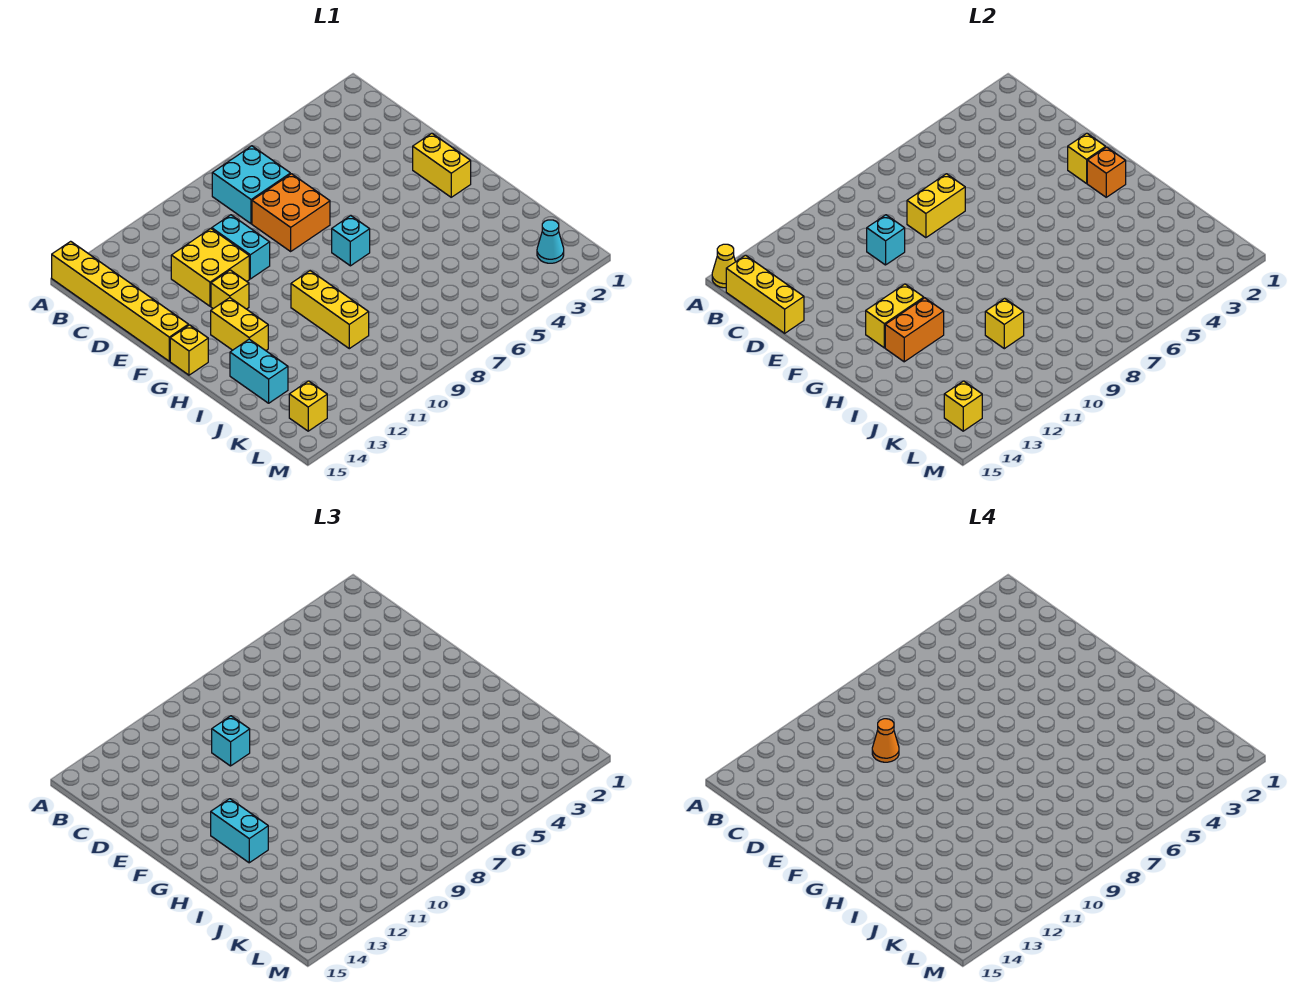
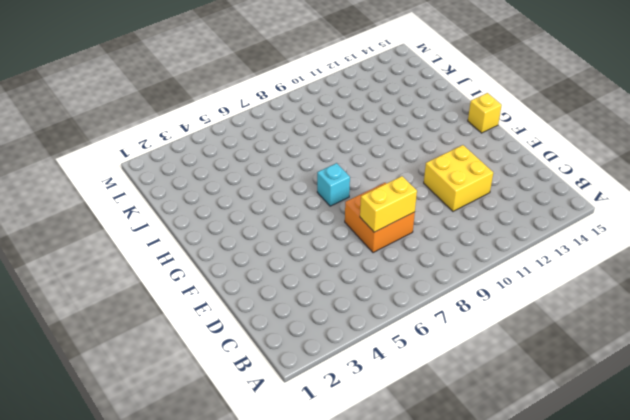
none -> yellow 1x6 brick [52,241,189,361]
none -> cyan 2x2 brick [212,146,290,224]
none -> cyan 1x2 brick [212,215,270,279]

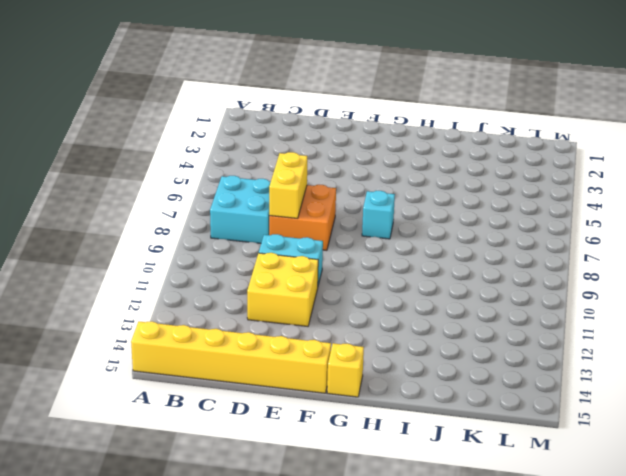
none -> yellow 1x2 brick [413,133,471,197]
none -> yellow 1x1 brick [211,270,249,309]
none -> yellow 1x2 brick [211,298,268,351]

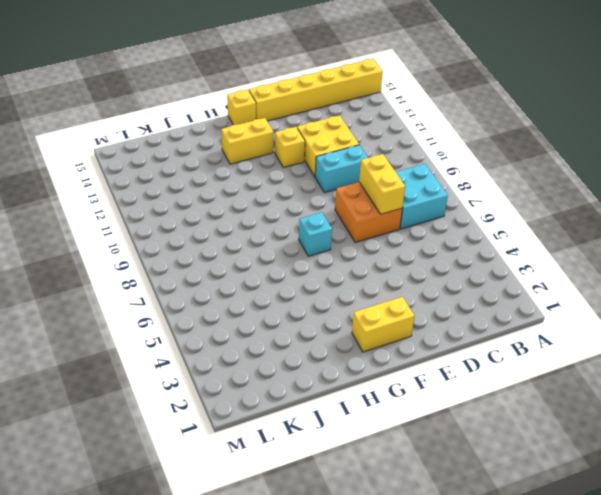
none -> yellow 1x3 brick [291,271,369,349]
none -> cyan 1x2 brick [230,339,288,403]
none -> cyan 1x1 cone [537,220,564,263]

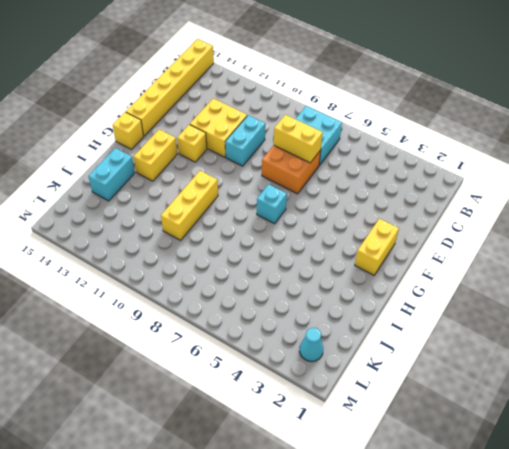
none -> yellow 1x1 brick [289,381,327,431]
none -> yellow 1x1 cone [712,244,735,288]
none -> yellow 1x3 brick [726,255,804,333]

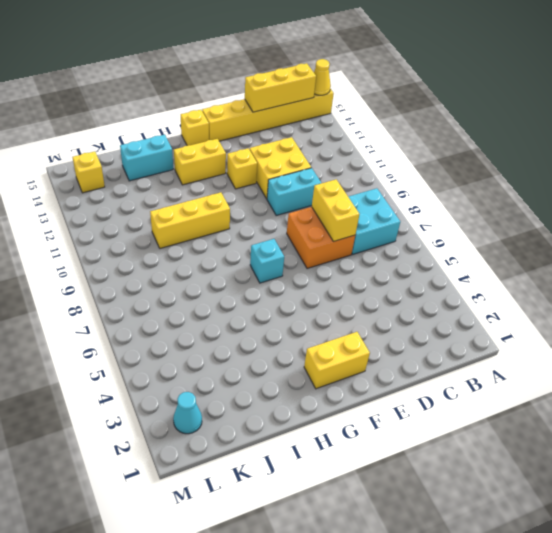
none -> cyan 1x1 brick [867,215,905,265]
none -> yellow 1x1 brick [1068,133,1106,183]
none -> orange 1x1 brick [1087,147,1126,197]

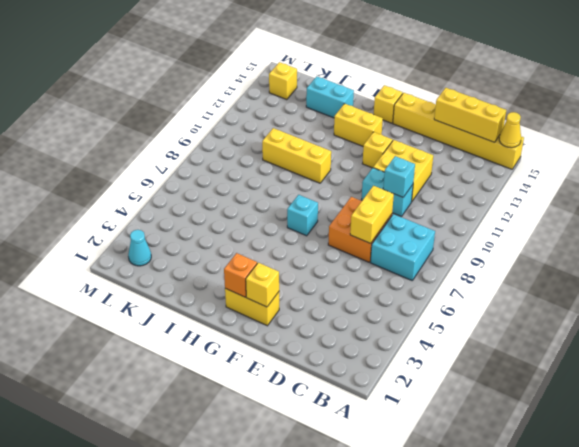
none -> yellow 1x2 brick [866,284,924,348]
none -> orange 1x2 brick [885,298,944,362]
none -> yellow 1x1 brick [985,298,1024,349]

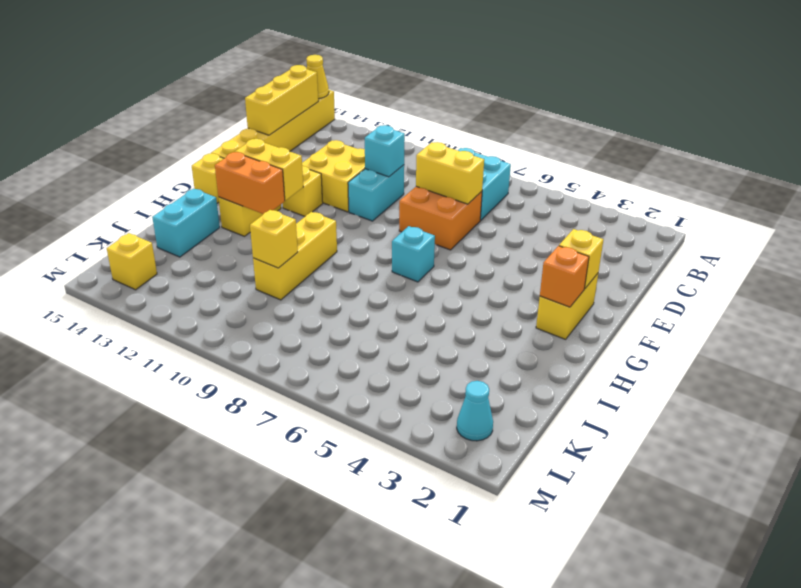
none -> yellow 1x1 brick [944,381,982,431]
none -> cyan 1x1 brick [212,716,250,766]
none -> cyan 1x2 brick [211,799,268,863]

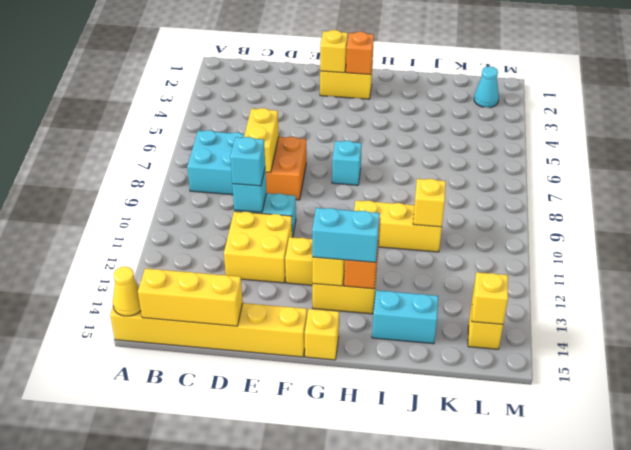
none -> orange 1x1 cone [872,719,899,762]

